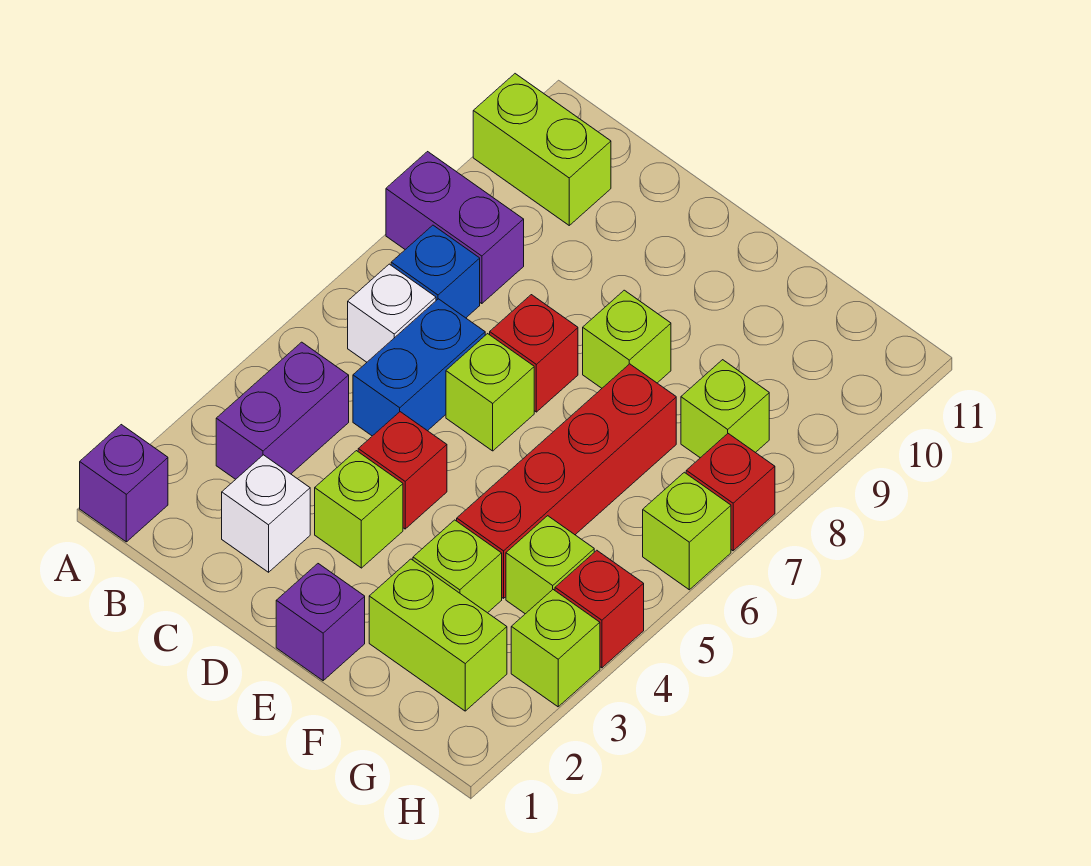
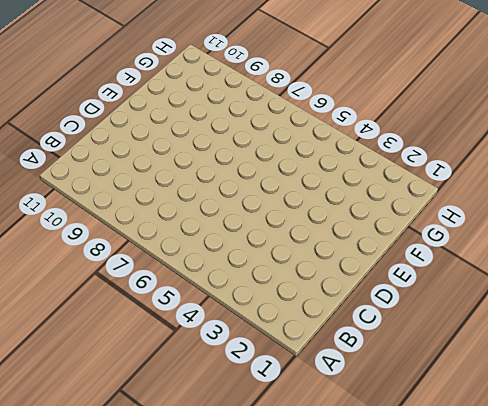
none -> purple 1x1 brick [80,425,168,542]
none -> purple 1x2 brick [386,152,524,304]
none -> lime 1x2 brick [473,74,611,225]

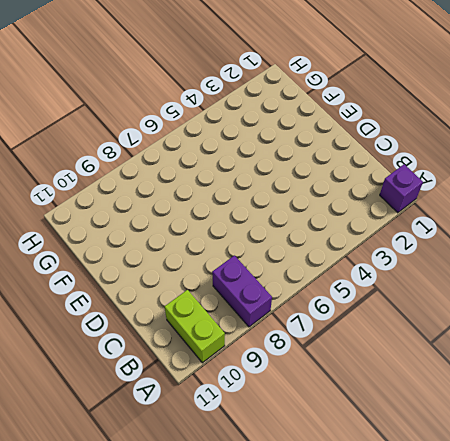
none -> purple 1x2 brick [216,342,349,479]
none -> white 1x1 brick [348,264,436,362]
none -> blue 1x1 brick [391,225,480,318]

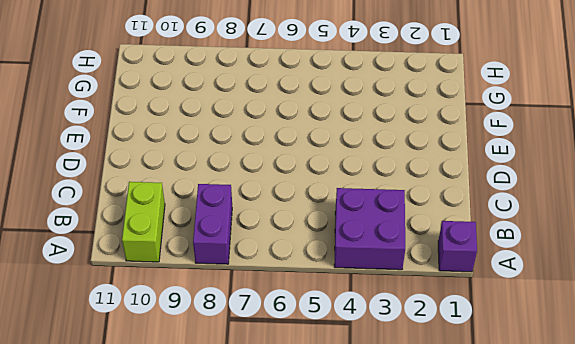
purple 2x2 brick [334,188,405,270] -> purple 1x2 brick [216,342,349,479]
none -> white 1x1 brick [348,264,436,362]
none -> blue 1x1 brick [391,225,480,318]
none -> white 1x1 brick [222,455,310,572]

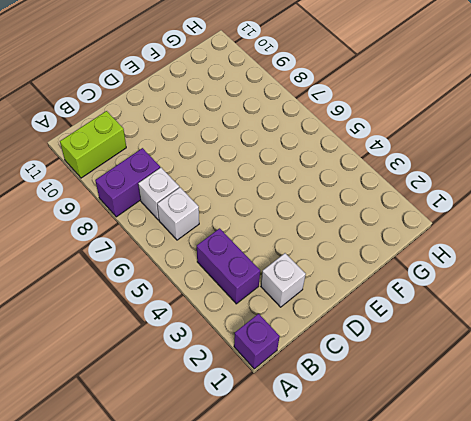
white 1x1 brick [138,168,179,220] -> blue 1x1 brick [391,225,480,318]
none -> blue 1x2 brick [353,299,485,436]
none -> lime 1x1 brick [315,451,403,568]
none -> red 1x1 brick [358,412,447,529]

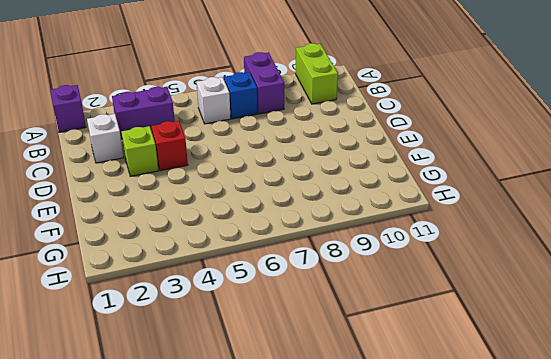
none -> blue 1x2 brick [353,299,485,436]
none -> lime 1x1 brick [446,334,534,451]
none -> red 1x1 brick [490,295,578,412]

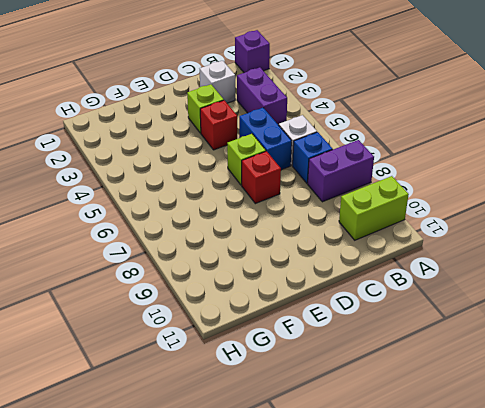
none -> purple 1x1 brick [276,564,365,681]
none -> lime 1x1 brick [583,290,671,388]
none -> lime 1x2 brick [369,559,507,711]

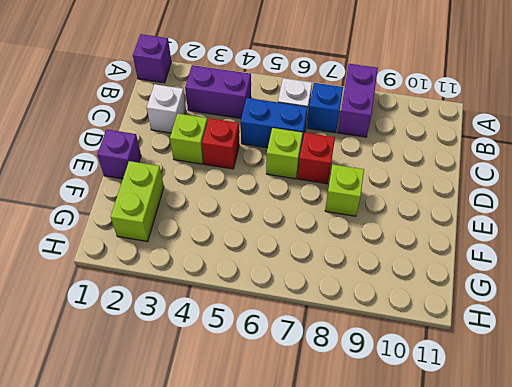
none -> lime 1x2 brick [473,74,611,225]
none -> lime 1x1 brick [413,520,502,613]
none -> red 1x4 brick [457,364,676,598]

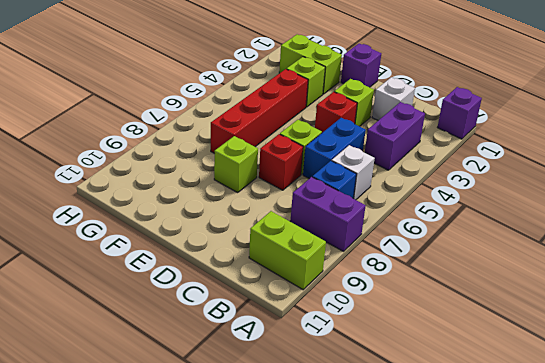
none -> lime 1x1 brick [506,516,594,614]
none -> lime 1x1 brick [681,360,769,458]
none -> lime 1x1 brick [511,590,600,707]

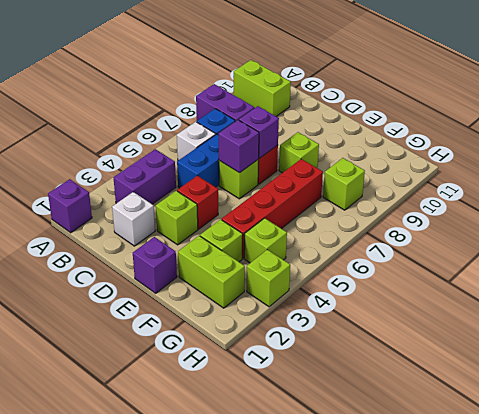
purple 1x1 brick [219,120,259,173] -> none
purple 1x1 brick [239,106,279,158] -> none
none -> red 1x1 brick [555,550,644,668]
none -> lime 1x1 brick [643,472,731,590]
none -> red 1x1 brick [686,434,775,551]

